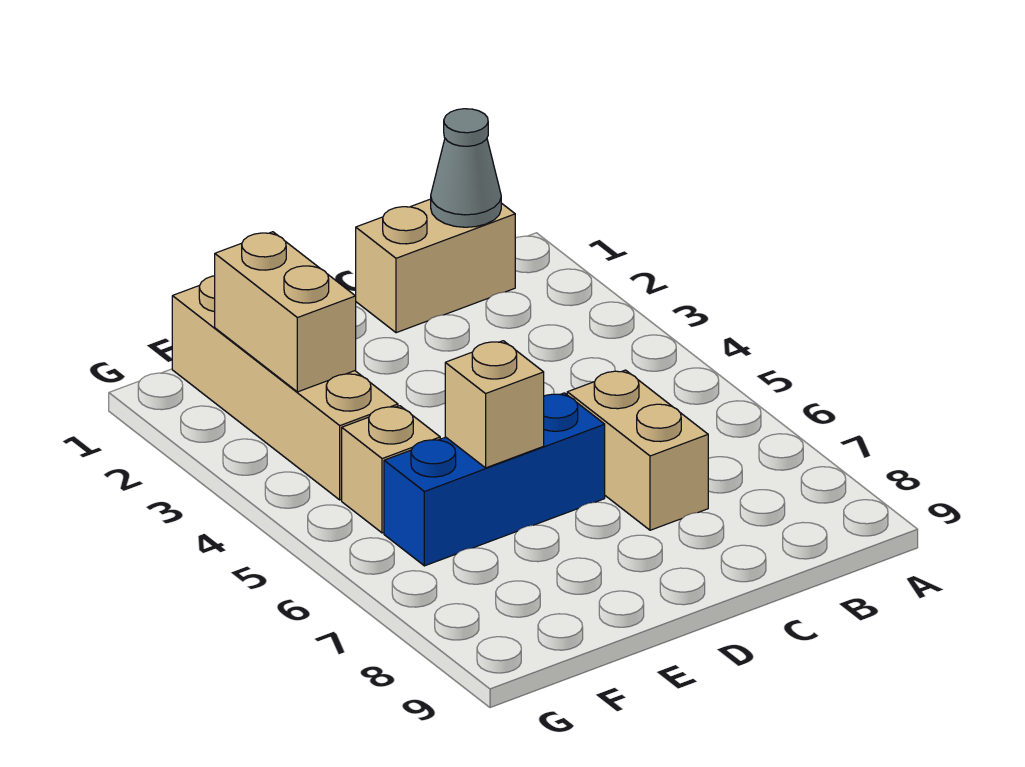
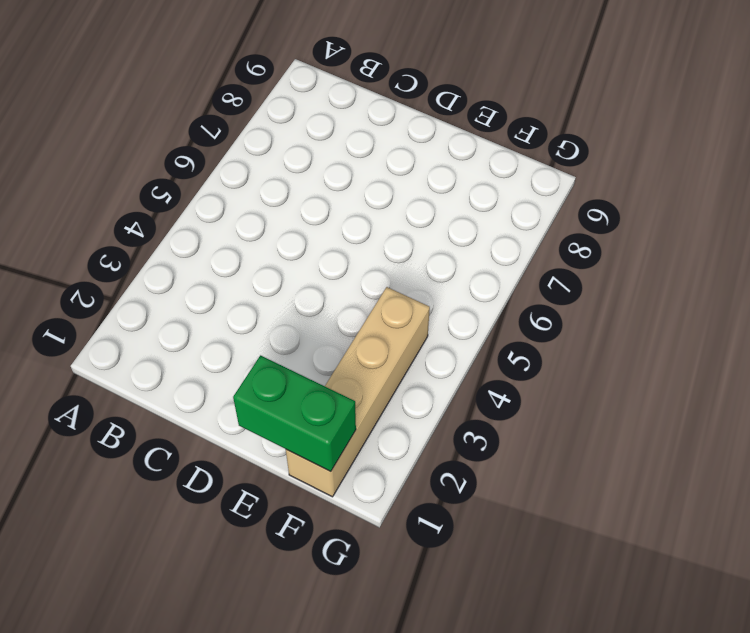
green 1x2 brick [233,355,356,472] -> none
none -> tan 1x2 brick [356,199,515,333]
none -> tan 1x2 brick [567,370,708,530]

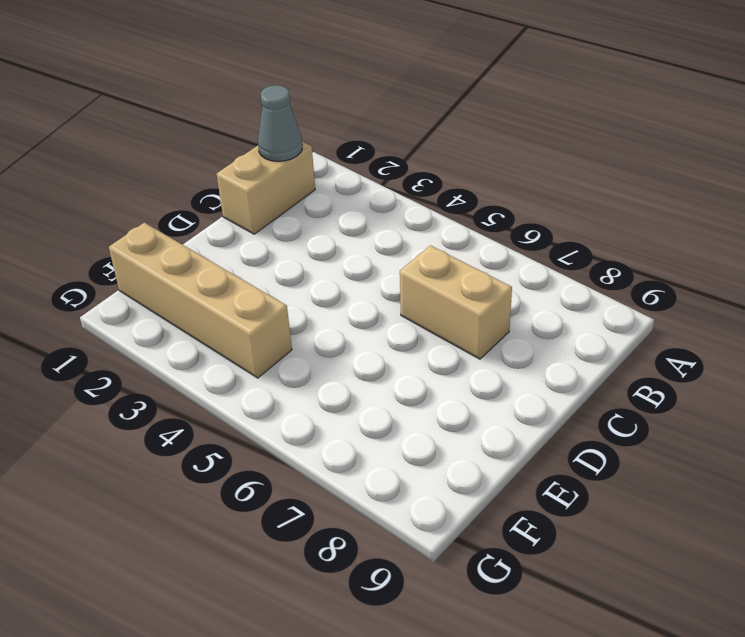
none -> blue 1x3 brick [384,393,605,566]
none -> tan 1x1 brick [342,406,440,533]

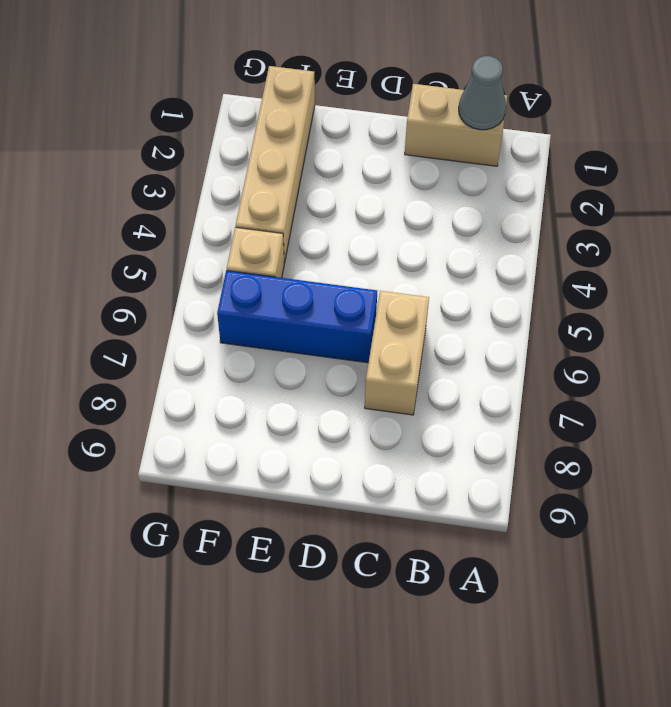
none -> tan 1x1 brick [445,341,544,468]
none -> tan 1x2 brick [215,232,356,392]

